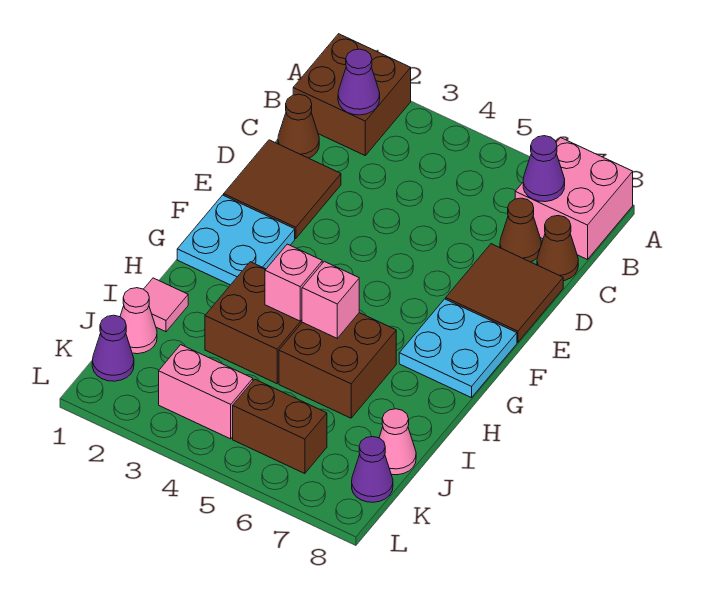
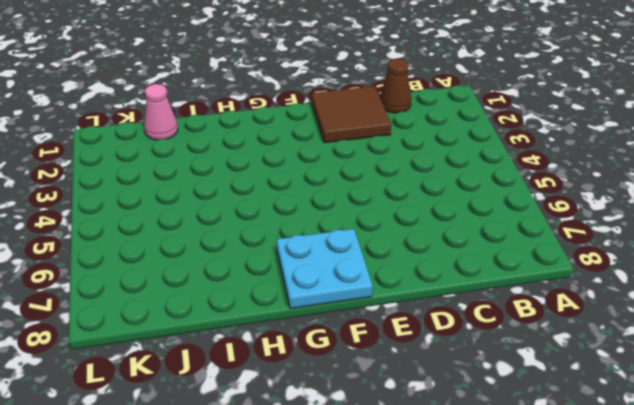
none -> brown 2x2 brick [293,34,411,155]
none -> pink 2x2 brick [515,138,633,260]
none -> brown 1x1 cone [500,198,541,262]

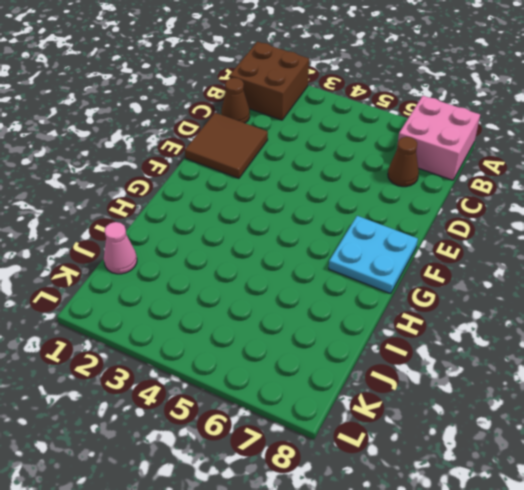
none -> brown 1x1 cone [537,216,578,281]
none -> brown 2x2 tile [446,244,563,342]
none -> cyan 2x2 plate [177,195,295,285]

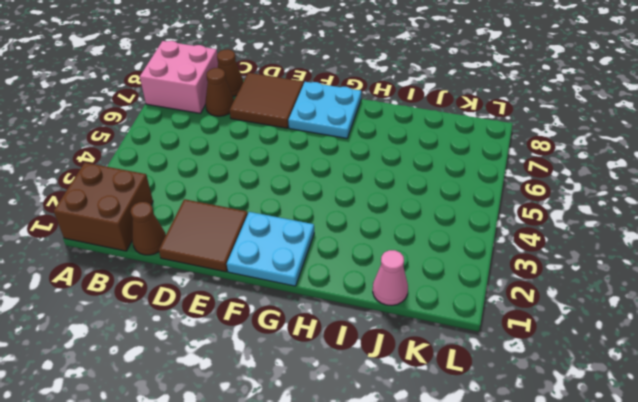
none -> brown 2x2 brick [205,262,302,384]
none -> brown 2x2 brick [279,313,396,418]
none -> pink 1x1 tile [144,278,188,332]

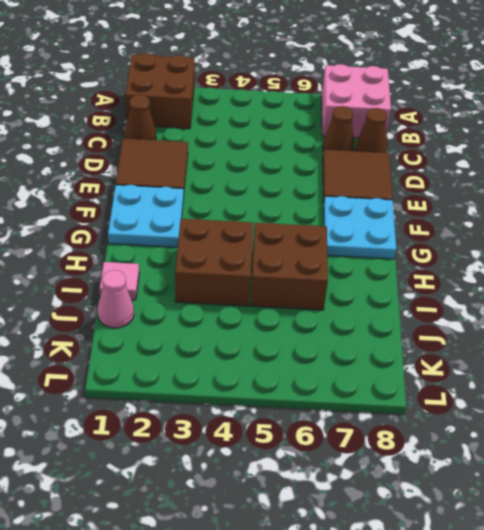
none -> pink 1x1 cone [379,409,416,475]
none -> purple 1x1 cone [92,315,134,381]
none -> pink 1x2 brick [159,345,253,439]

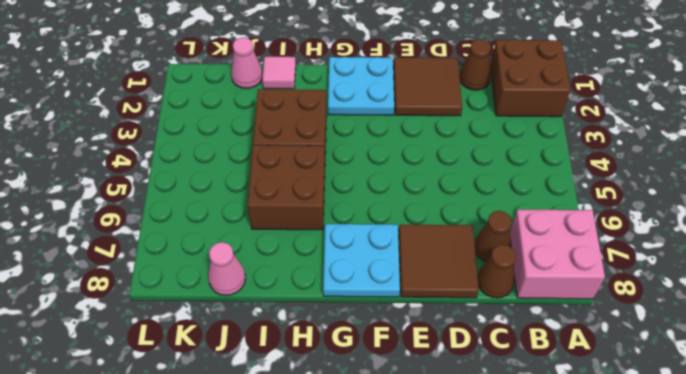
none -> purple 1x1 cone [92,315,134,381]
none -> pink 1x2 brick [159,345,253,439]
none -> brown 1x2 brick [233,379,327,474]

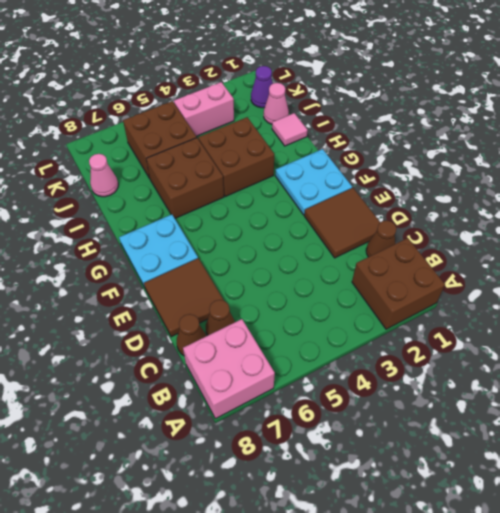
brown 2x2 brick [123,101,197,178] -> brown 1x2 brick [233,379,327,474]
none -> purple 1x1 cone [352,437,393,502]
none -> purple 1x1 cone [338,49,380,115]
none -> purple 1x1 cone [523,136,565,202]

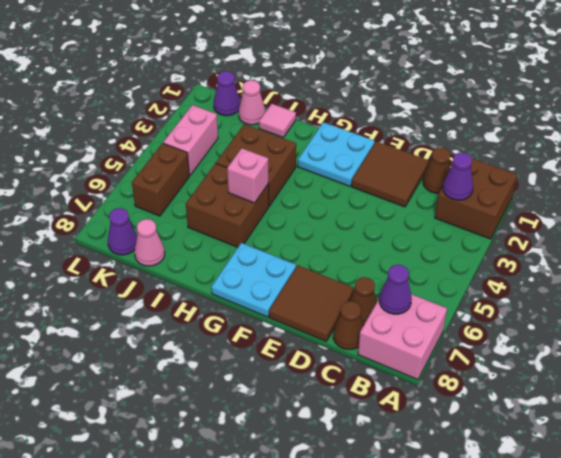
none -> pink 1x1 brick [265,244,322,321]

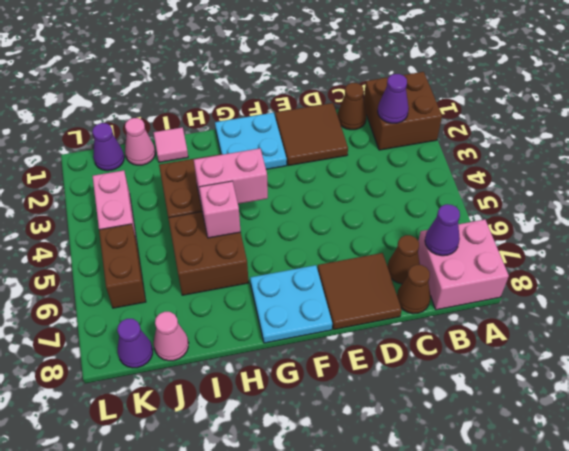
pink 1x2 brick [194,148,268,207] -> pink 1x1 brick [265,244,322,321]

